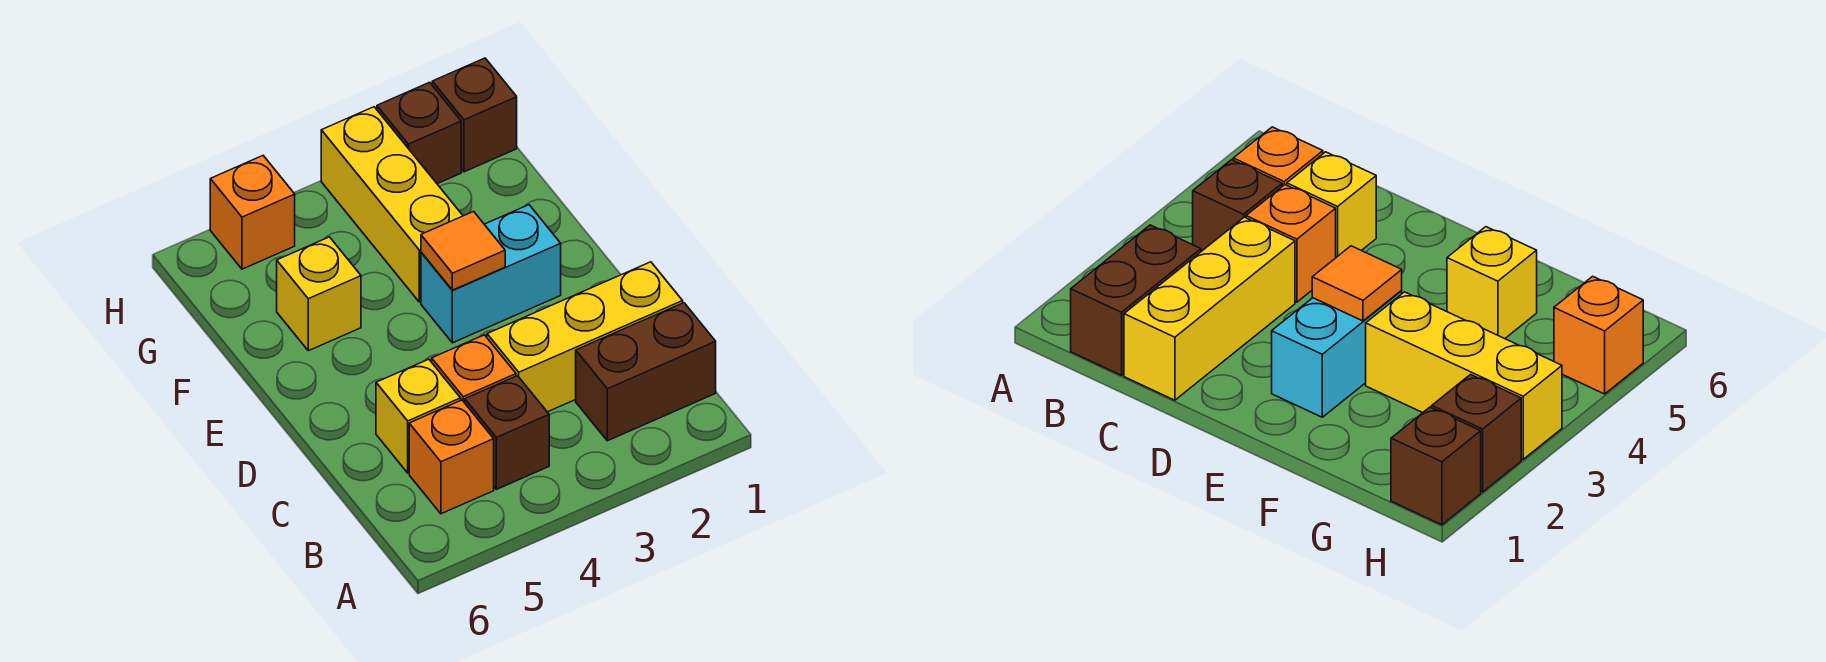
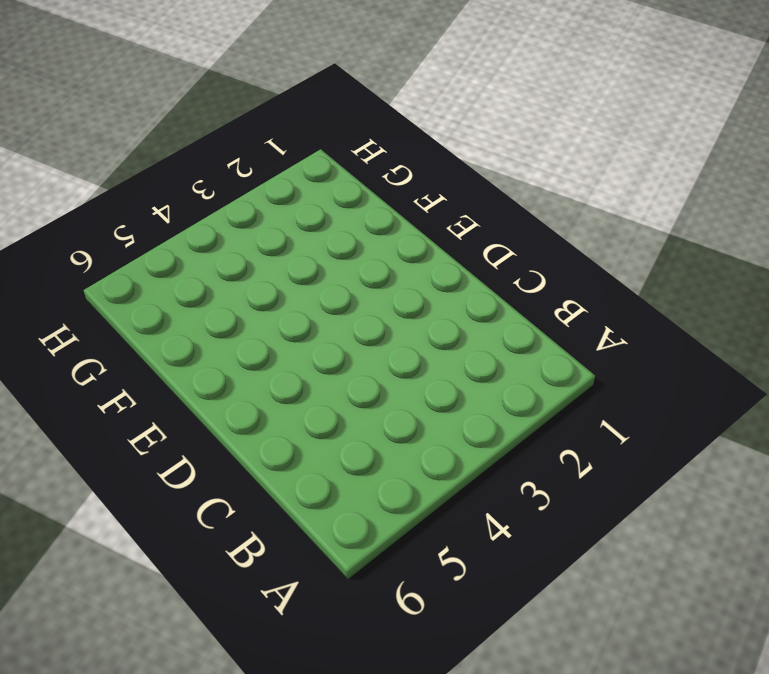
none -> brown 1x2 brick [576,303,716,441]
none -> brown 1x1 brick [465,376,549,489]
none -> orange 1x1 brick [409,400,494,514]

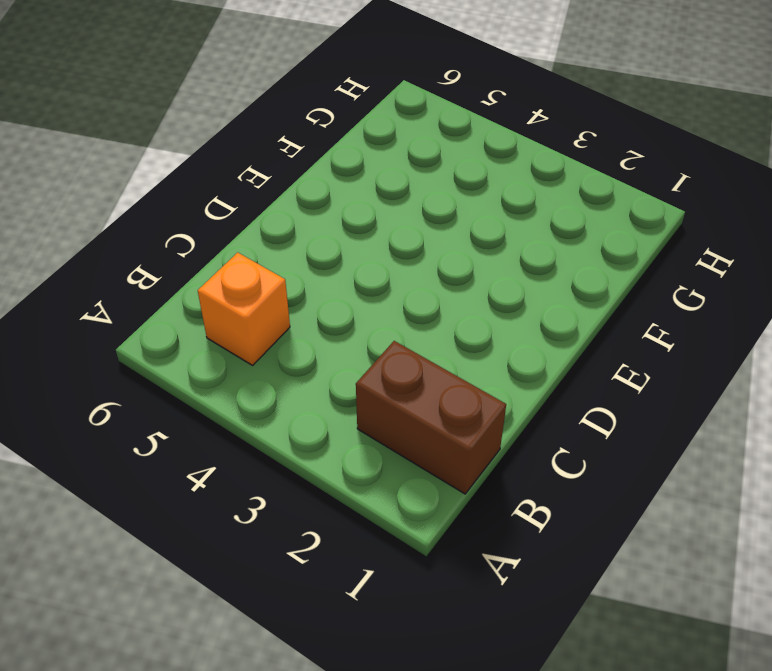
none -> brown 1x1 brick [465,376,549,489]
none -> yellow 1x3 brick [487,262,683,412]
none -> orange 1x1 brick [432,335,516,403]

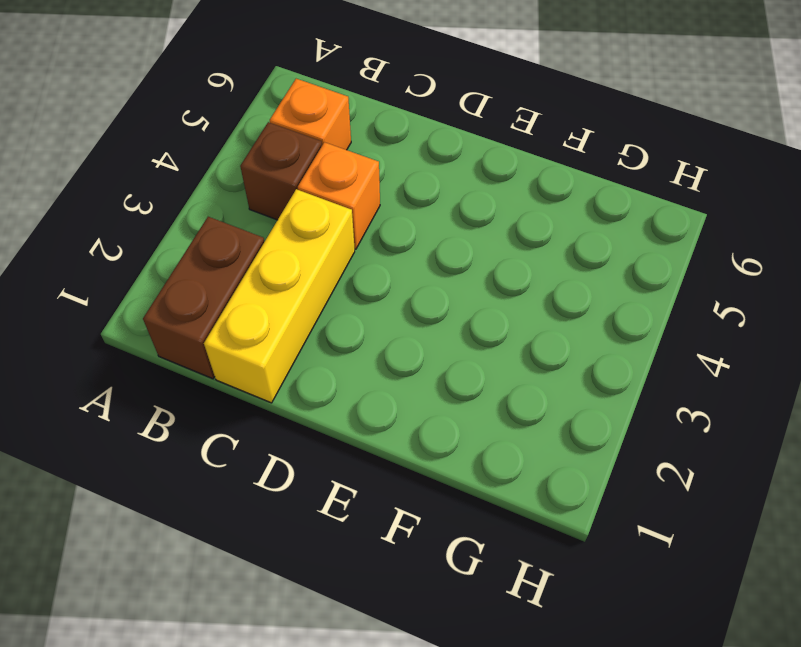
none -> yellow 1x1 brick [376,359,461,473]
none -> cyan 1x2 brick [421,205,561,343]
none -> yellow 1x3 brick [321,107,463,302]

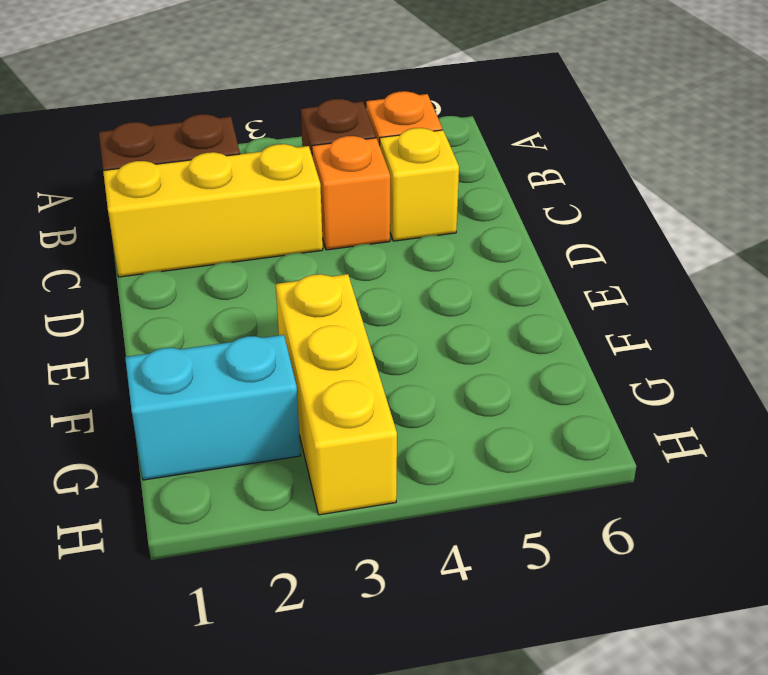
cyan 1x2 brick [125,335,301,480] -> cyan 1x2 brick moved to [421,205,561,343]
none -> yellow 1x1 brick [277,237,361,351]
none -> brown 1x1 brick [432,58,517,172]
none -> brown 1x1 brick [377,82,461,184]

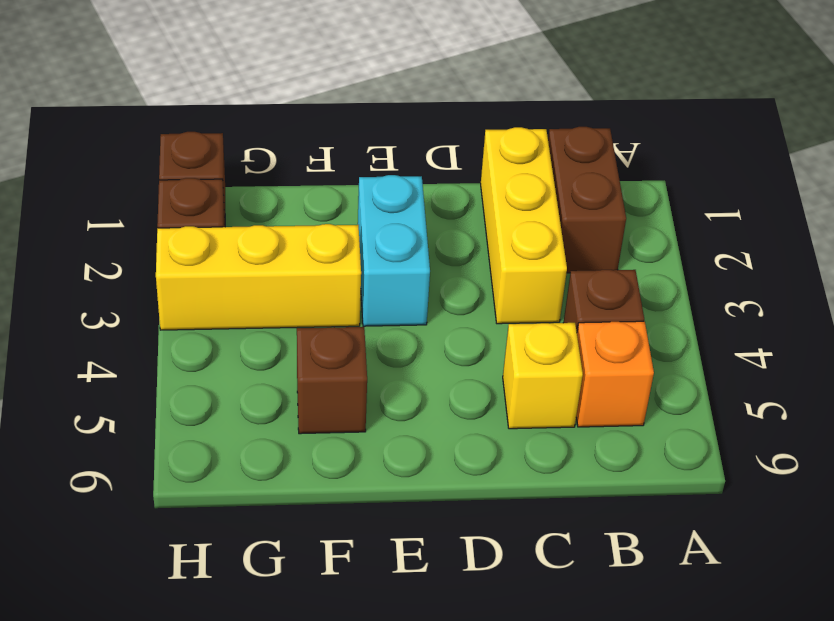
brown 1x1 brick [297,327,367,434] -> yellow 1x1 brick [277,237,361,351]
none -> orange 1x1 brick [432,335,516,403]
none -> orange 1x1 brick [210,156,295,269]
none -> orange 1x1 tile [421,212,505,290]

